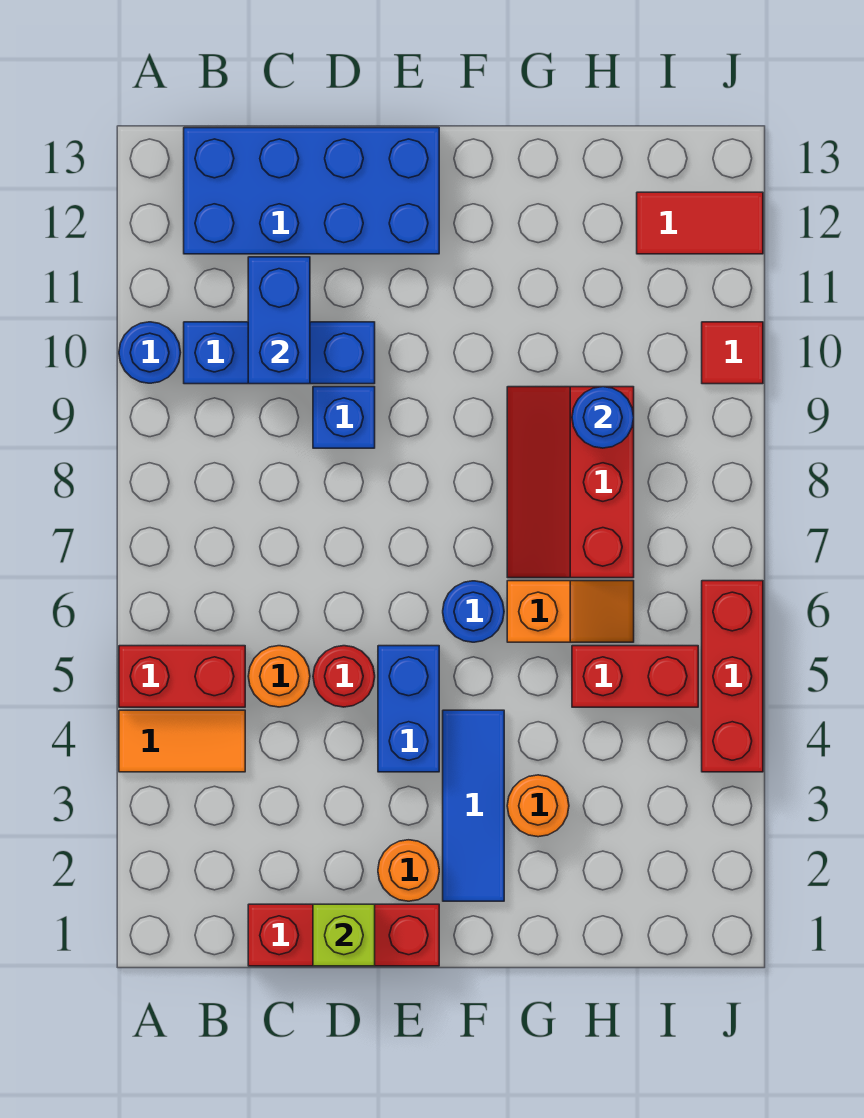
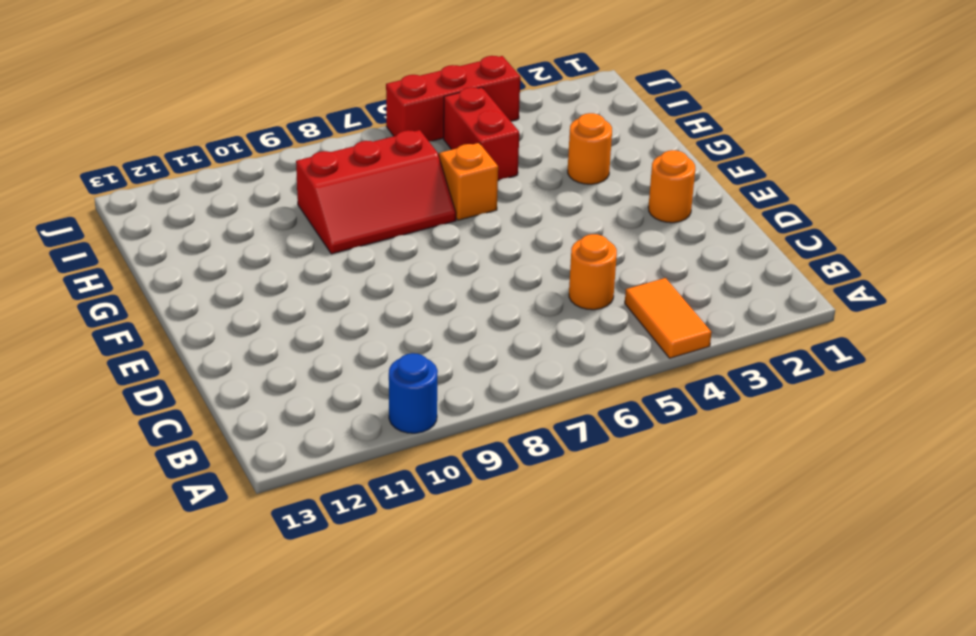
none -> red 1x2 brick [119,646,245,707]
none -> blue 1x3 brick [184,322,375,384]
none -> blue 2x4 brick [184,128,439,254]

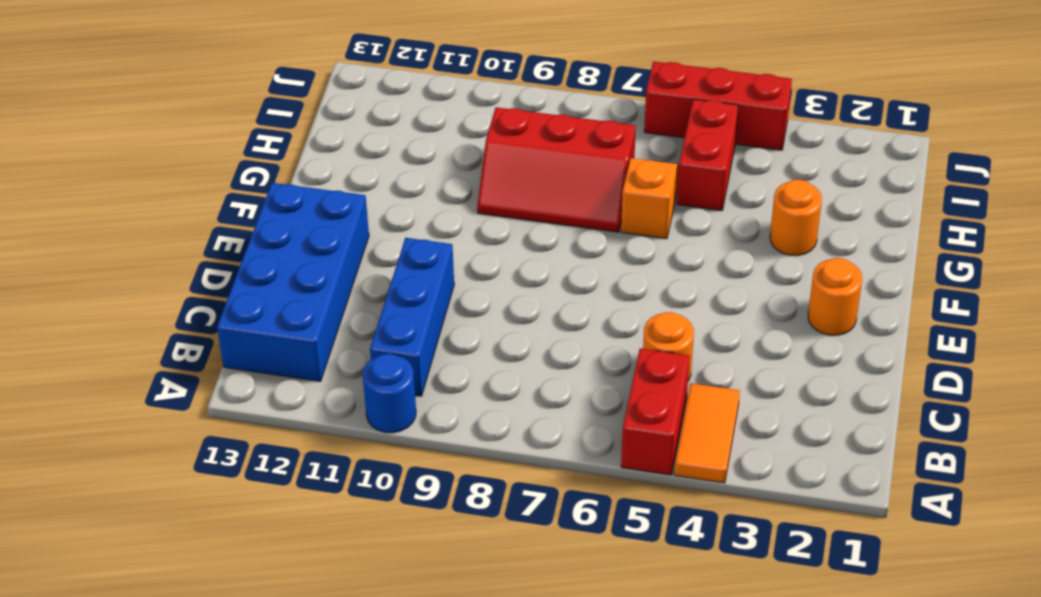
none -> red 1x3 brick [248,904,439,966]
none -> red 1x1 round brick [313,646,375,707]
none -> blue 1x1 brick [313,387,375,448]

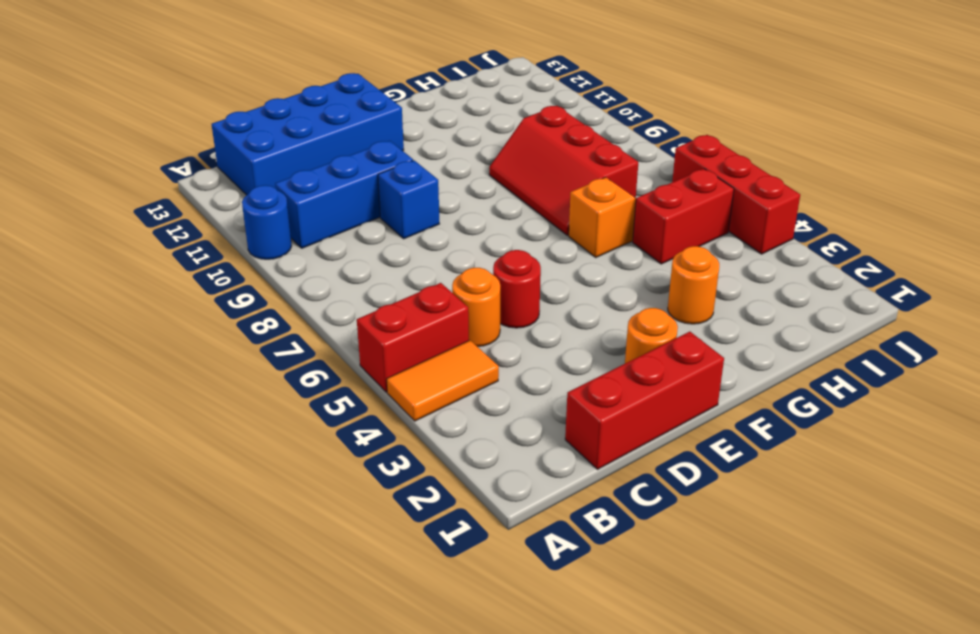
none -> blue 1x2 brick [378,646,439,772]
none -> blue 1x3 tile [443,710,504,901]
none -> blue 1x1 round brick [443,581,504,642]

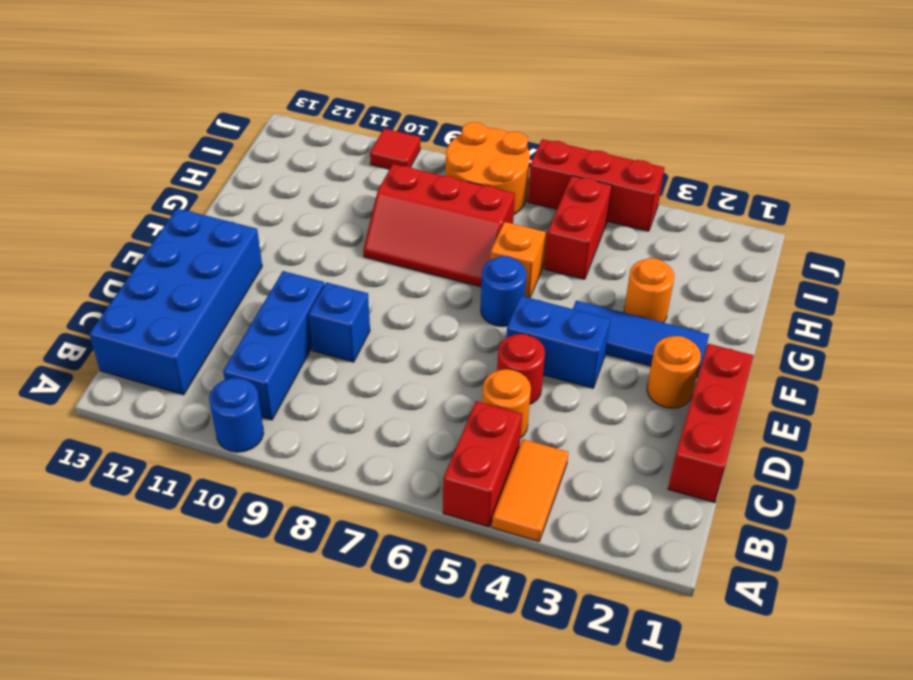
orange 2x2 round brick [446,122,530,214] -> none
none -> red 1x2 tile [637,192,763,254]
none -> blue 1x2 brick [248,257,310,384]
none -> lime 1x1 brick [313,904,375,966]

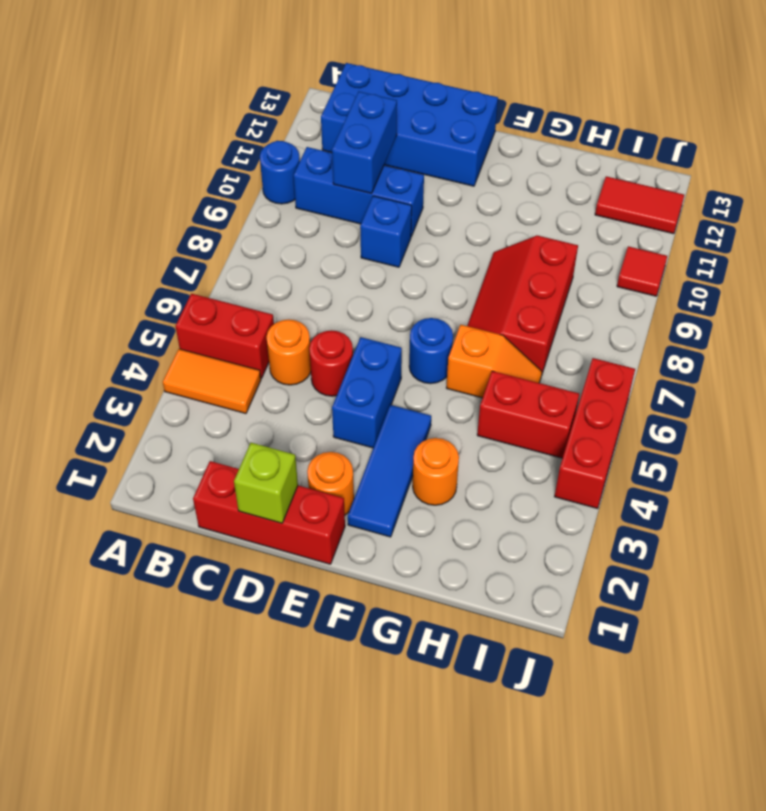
none -> blue 1x1 round brick [572,387,634,448]

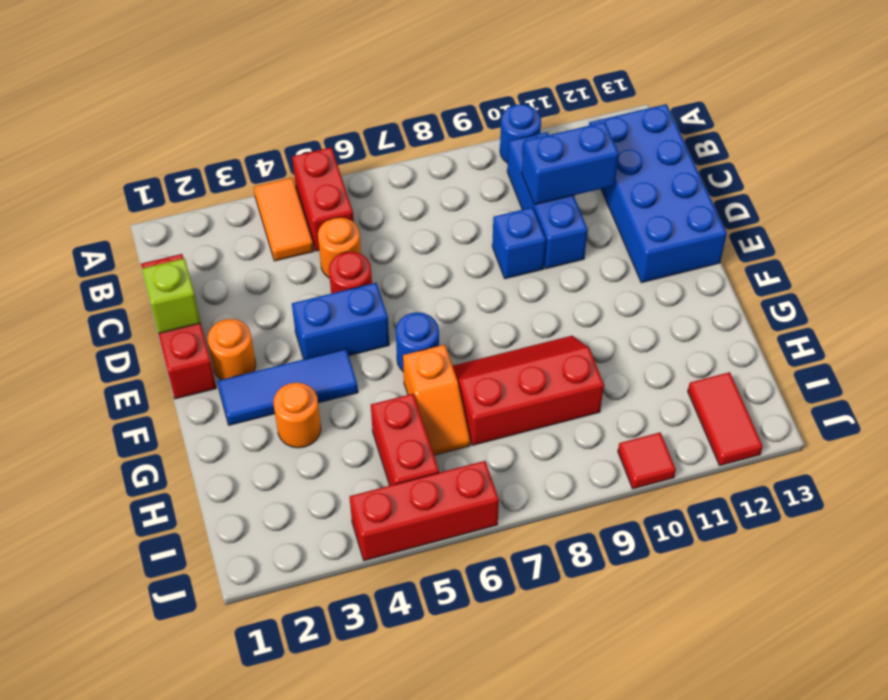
none -> blue 1x1 round brick [572,387,634,448]

